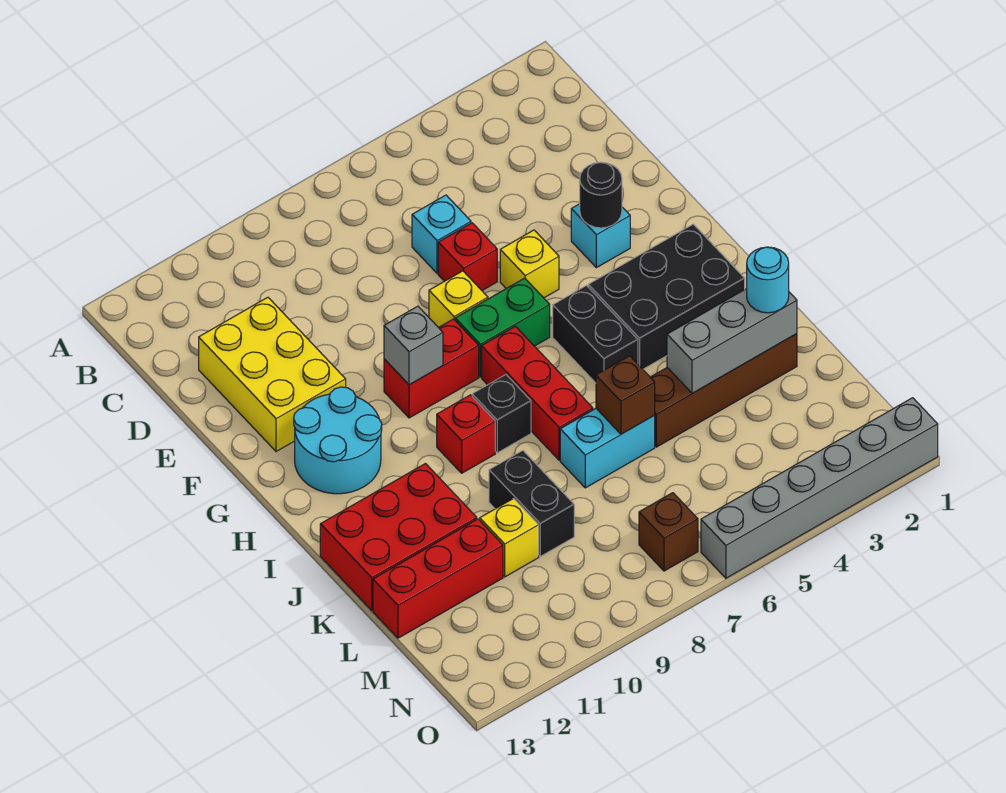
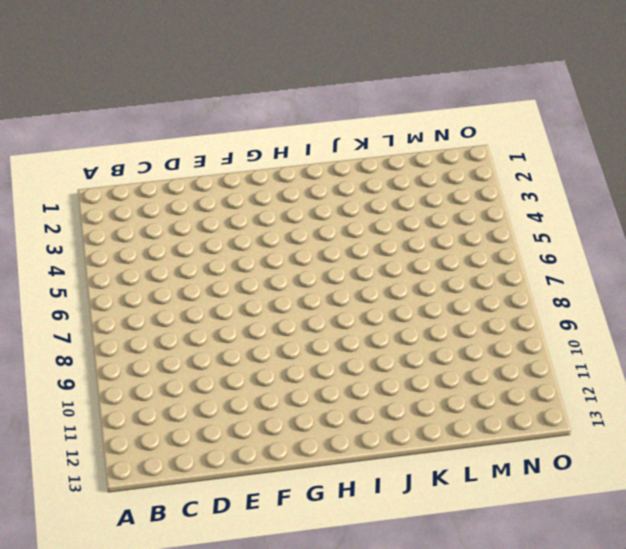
none -> cyan 1x1 brick [412,195,471,274]
none -> yellow 2x3 brick [199,297,346,451]
none -> red 1x1 brick [438,223,497,290]

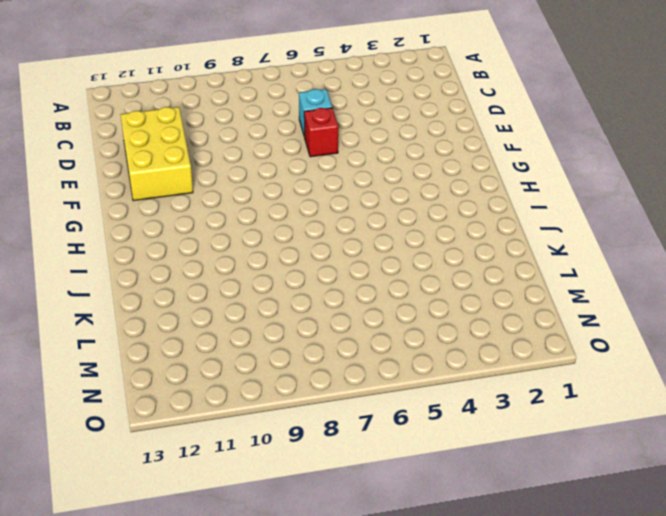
none -> cyan 1x1 brick [571,204,630,268]
none -> yellow 1x1 brick [500,230,559,298]
none -> yellow 1x1 brick [429,271,488,328]

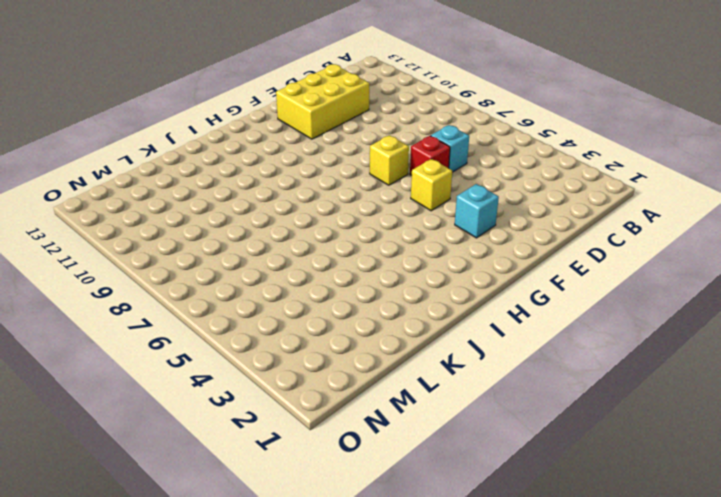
none -> green 1x2 brick [455,278,550,377]
none -> red 1x2 brick [384,319,479,418]
none -> cyan 2x2 round brick [294,387,382,494]

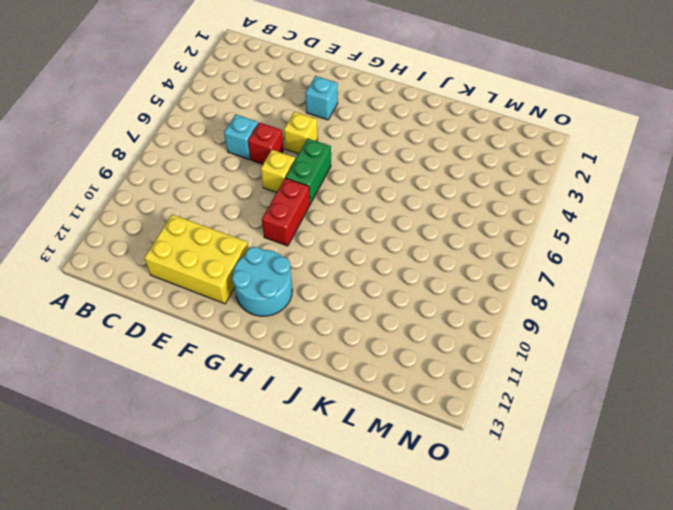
none -> black 2x3 brick [588,224,745,369]
none -> black 1x2 brick [553,286,638,383]
none -> red 1x3 brick [482,326,593,460]

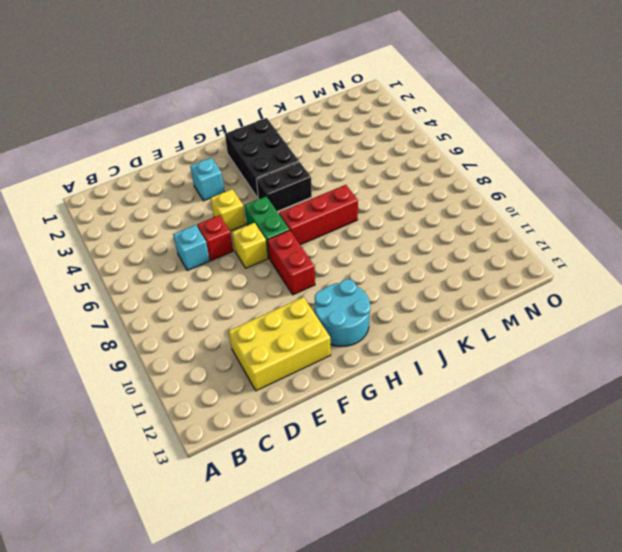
none -> black 1x1 brick [472,375,531,453]
none -> red 1x1 brick [437,395,495,473]
none -> red 2x3 brick [320,464,477,610]

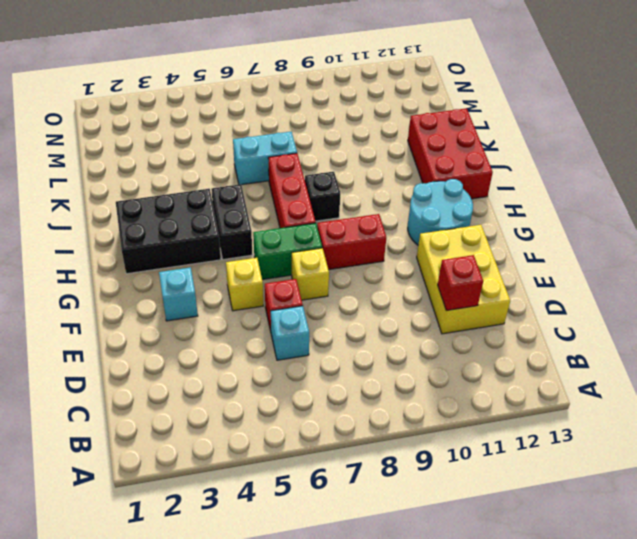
red 1x1 brick [438,255,483,311] -> red 1x1 brick moved to [437,395,495,473]
red 2x3 brick [408,108,493,199] -> red 2x3 brick turned to [320,464,477,610]
none -> brown 1x4 brick [651,334,797,447]
none -> black 1x2 brick [489,450,574,556]
none -> yellow 1x1 brick [480,499,539,577]

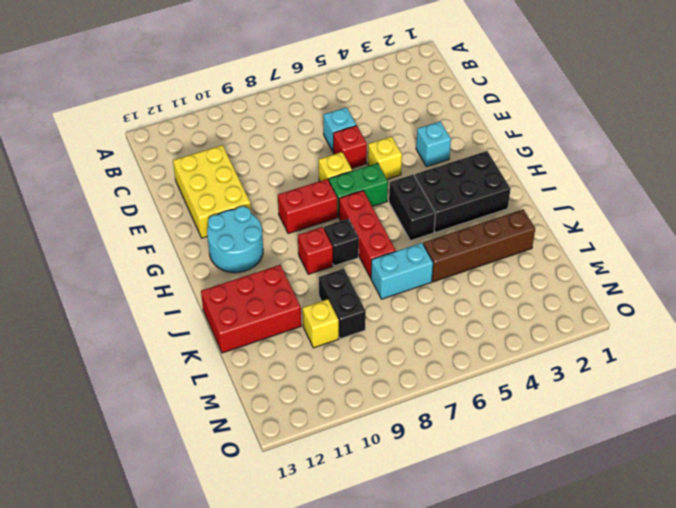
none -> red 1x3 brick [373,519,503,638]
none -> brown 1x1 brick [639,493,698,571]
none -> grey 1x6 brick [701,398,938,578]

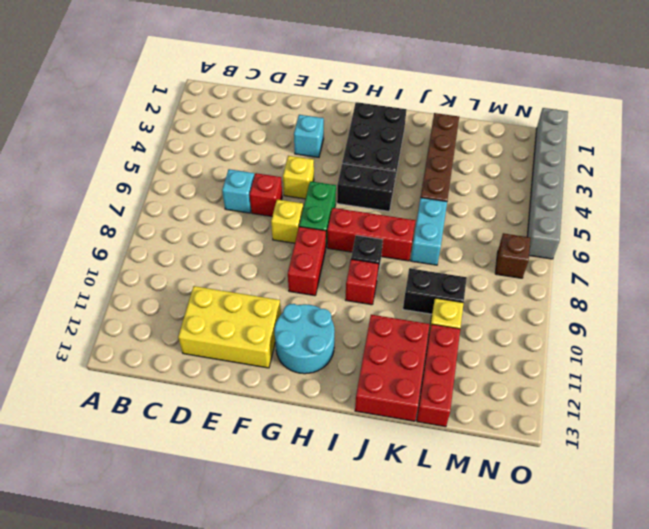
none -> black 1x1 round brick [580,162,622,228]
none -> grey 1x1 brick [384,306,443,385]
none -> grey 1x3 brick [667,289,797,393]

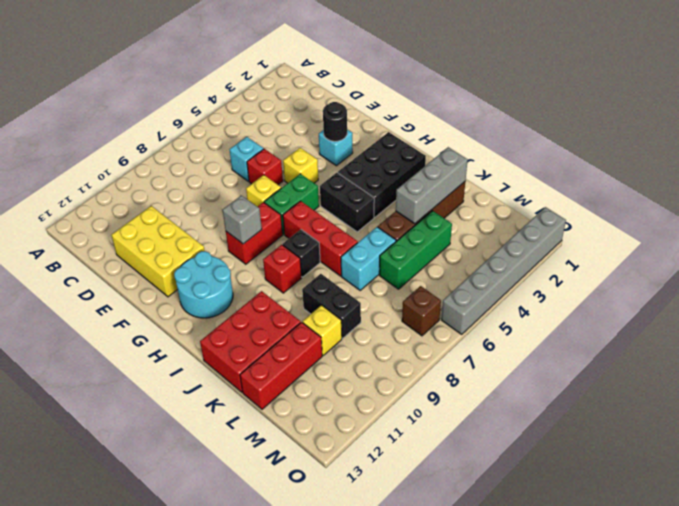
green 1x3 brick [379,211,452,289] -> none
none -> brown 1x1 brick [596,356,655,434]
none -> cyan 1x1 round brick [747,247,789,313]

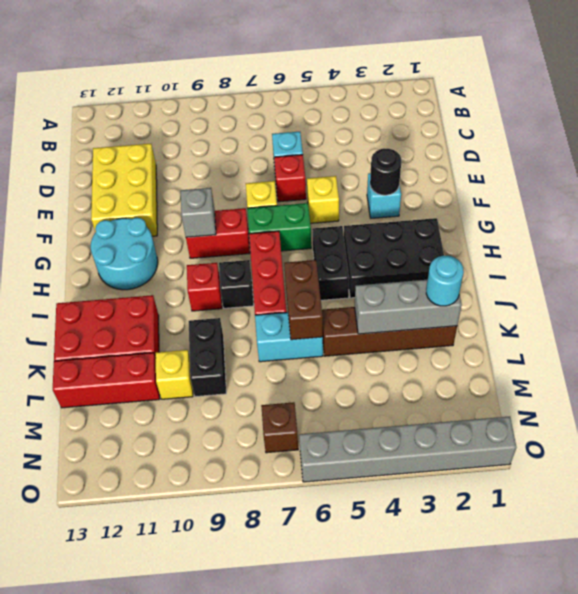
brown 1x2 brick [284,260,323,340] -> brown 1x1 brick [596,356,655,434]

